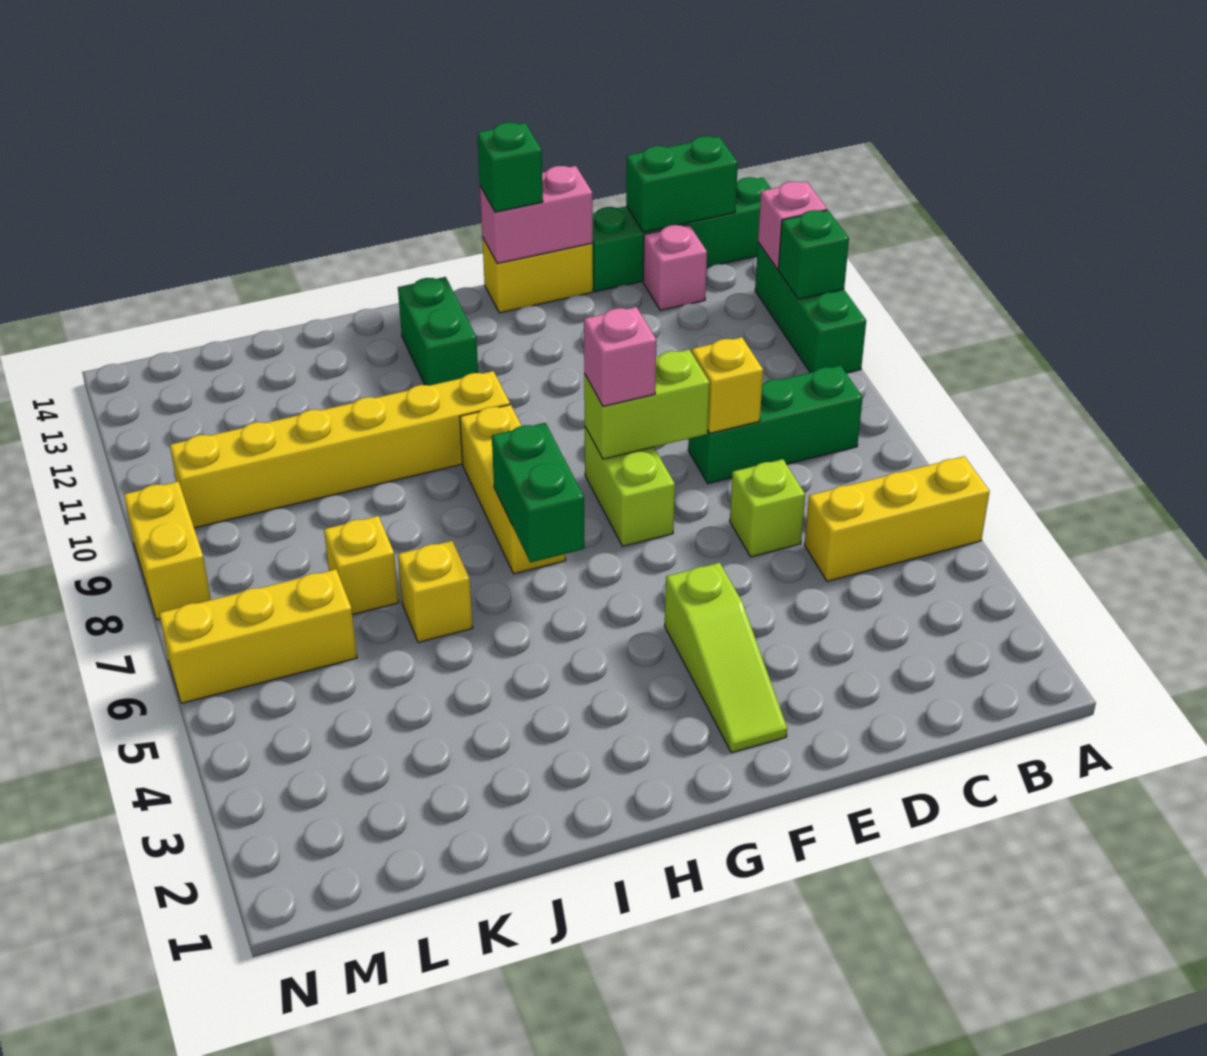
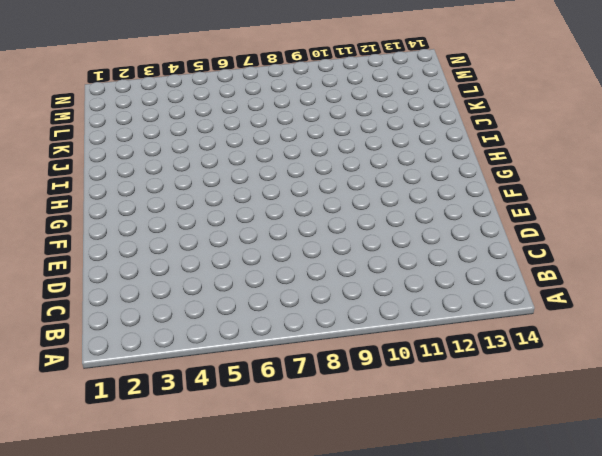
none -> yellow 1x3 brick [805,456,990,581]
none -> green 1x3 brick [755,242,866,373]
none -> green 1x4 brick [592,177,771,292]

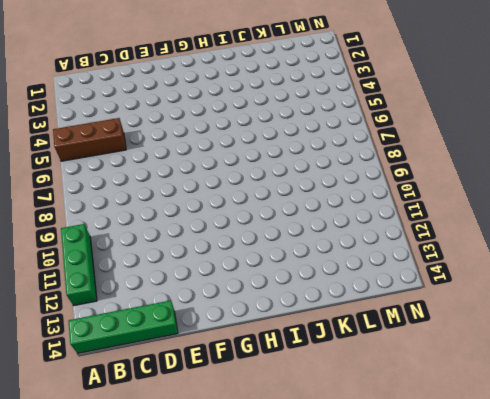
brown 1x3 brick [53,118,126,161] -> yellow 1x3 brick [805,456,990,581]
none -> green 1x3 brick [688,366,863,484]
none -> pink 1x1 brick [643,225,707,310]
none -> lime 1x1 brick [730,459,805,557]

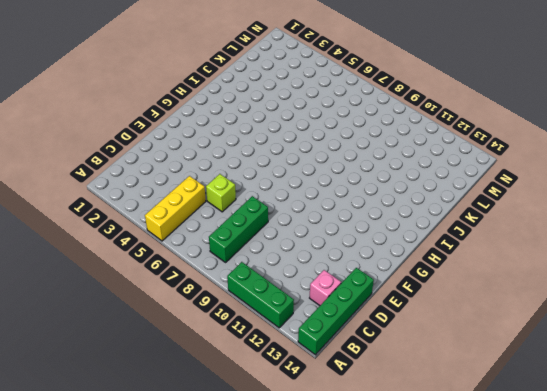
none -> yellow 1x2 brick [482,237,593,313]
none -> lime 1x3 slope [665,563,787,753]
none -> lime 1x2 brick [585,427,675,546]

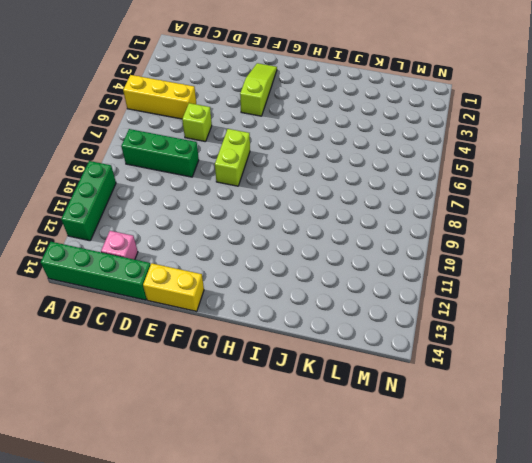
none -> yellow 1x3 brick [460,405,566,574]
none -> yellow 1x6 brick [170,371,510,528]
none -> green 1x2 brick [398,277,478,386]

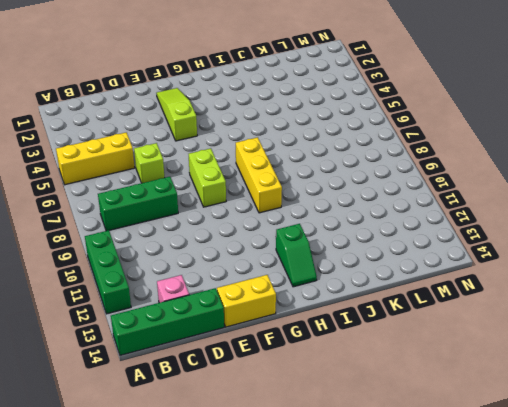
green 1x2 slope [276,224,317,287] -> green 1x2 brick [398,277,478,386]
none -> yellow 1x6 brick [170,371,510,528]
none -> yellow 1x1 brick [398,541,473,642]
none -> yellow 1x1 brick [324,516,399,615]

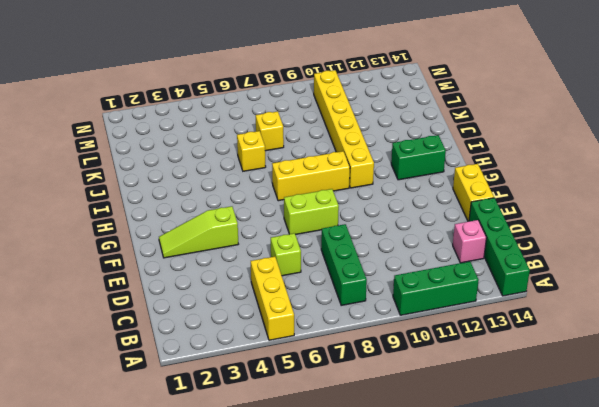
none -> yellow 1x3 brick [159,569,357,703]
none -> yellow 1x2 brick [124,482,211,620]
none -> green 1x1 brick [778,210,849,299]

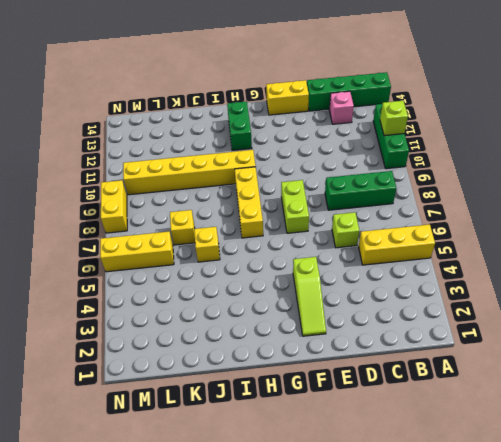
lime 1x1 brick [380,101,408,136] -> green 1x1 brick [778,210,849,299]
none -> pink 1x1 brick [758,181,827,269]
none -> green 1x2 brick [626,136,738,232]
none -> yellow 1x1 brick [692,337,763,433]

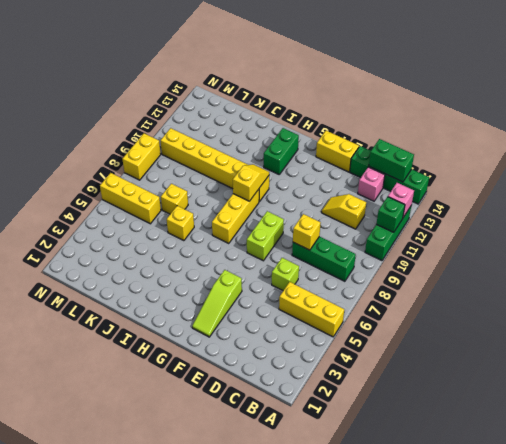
yellow 1x2 slope [322,194,366,229] -> none
yellow 1x2 slope [233,164,269,201] -> none
none -> lime 1x2 brick [584,350,710,459]
none -> pink 1x2 brick [480,166,593,264]
none -> green 1x2 brick [492,423,585,563]

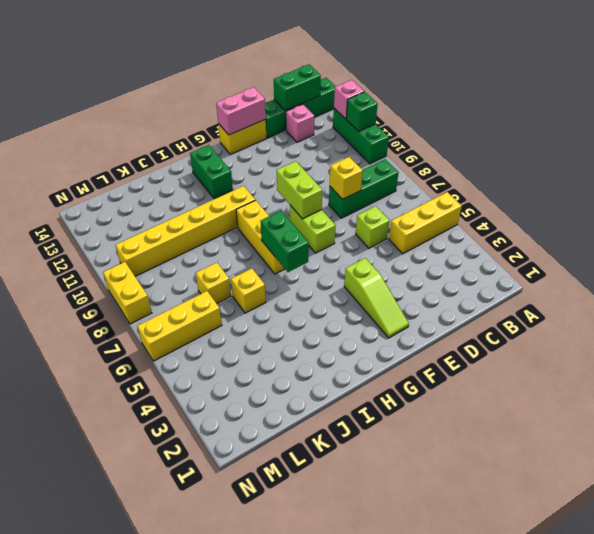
lime 1x2 brick [276,161,322,219] -> lime 1x2 brick turned to [584,350,710,459]
none -> pink 1x1 brick [584,307,657,406]
none -> green 1x1 brick [477,122,543,212]

